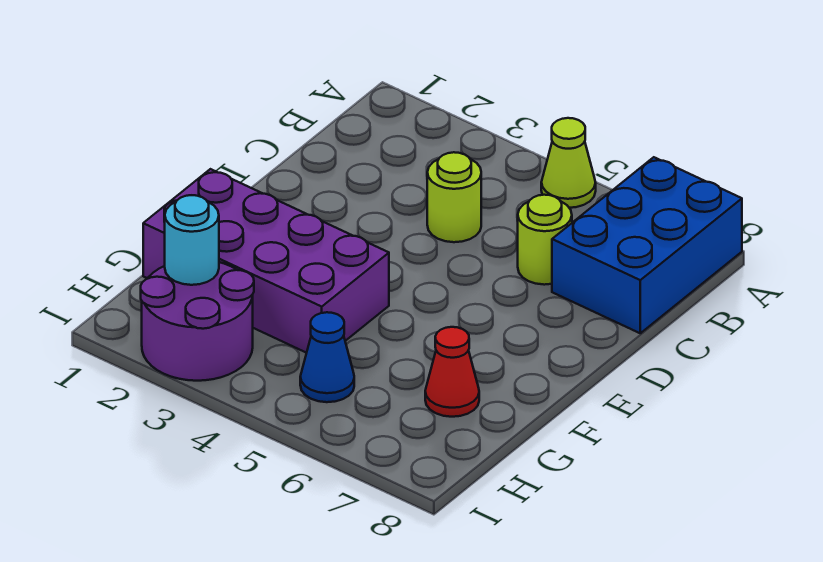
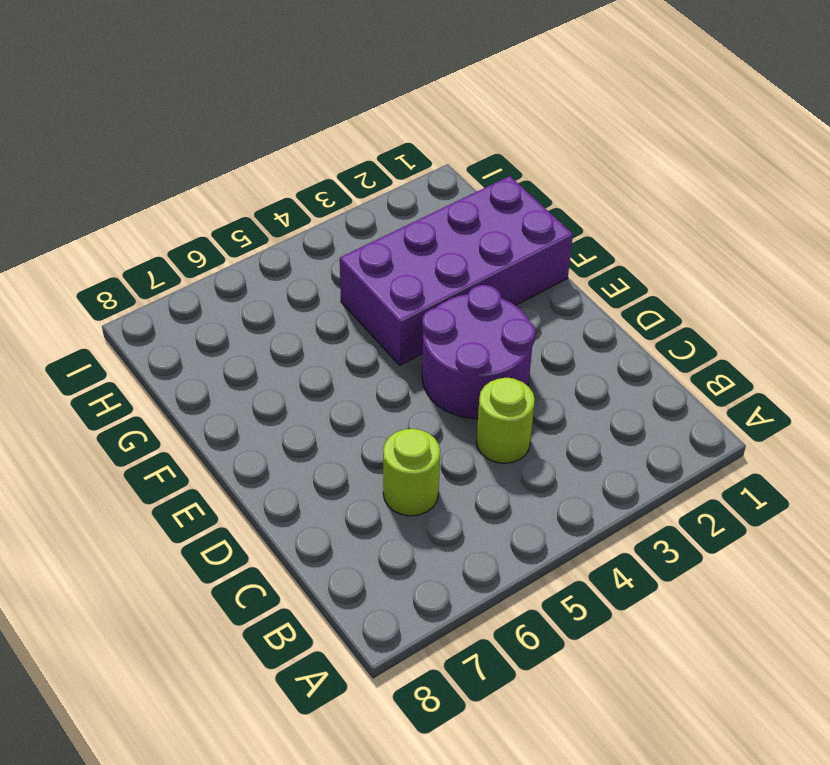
purple 2x2 round brick [422,285,535,419] -> purple 2x2 round brick moved to [141,262,254,381]
none -> lime 1x1 cone [541,118,596,208]
none -> blue 2x3 brick [552,157,742,333]

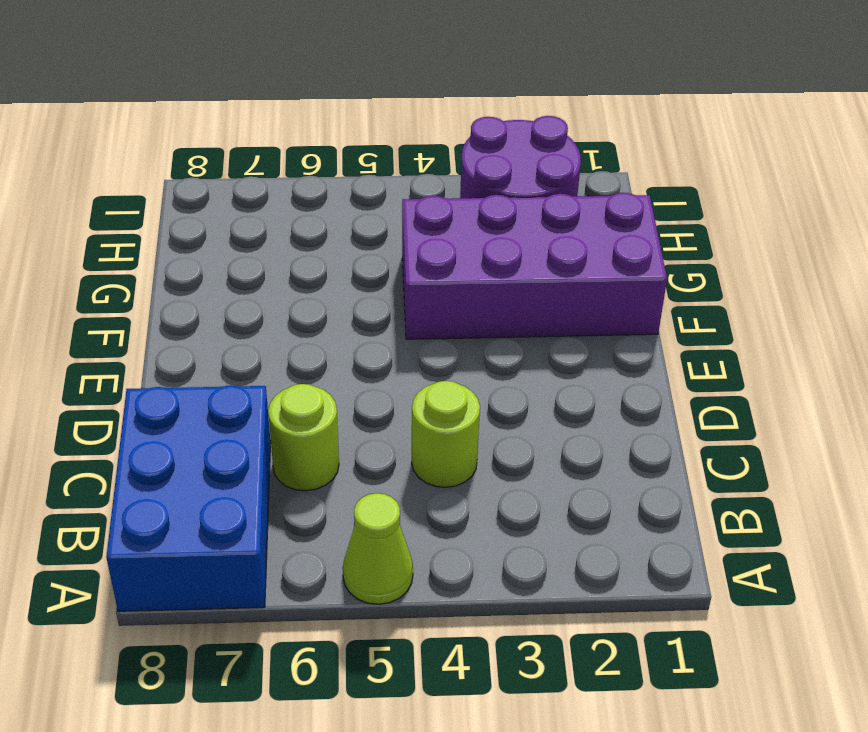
none -> red 1x1 cone [425,327,479,417]
none -> blue 1x1 cone [300,312,354,402]

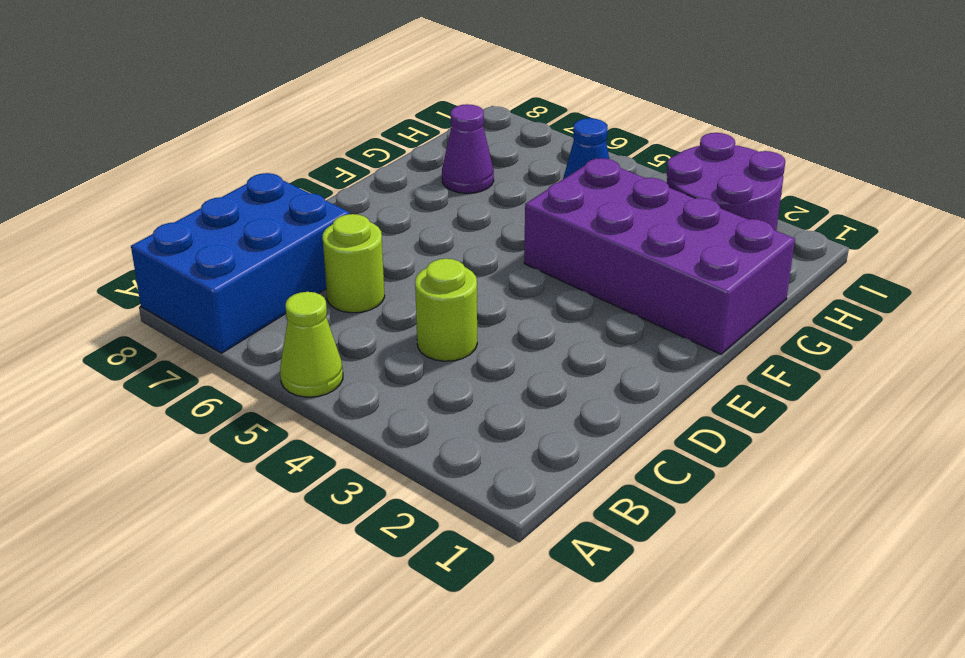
purple 1x1 cone [442,104,494,193] -> red 1x1 cone [425,327,479,417]
none -> cyan 1x1 round brick [165,195,219,285]

